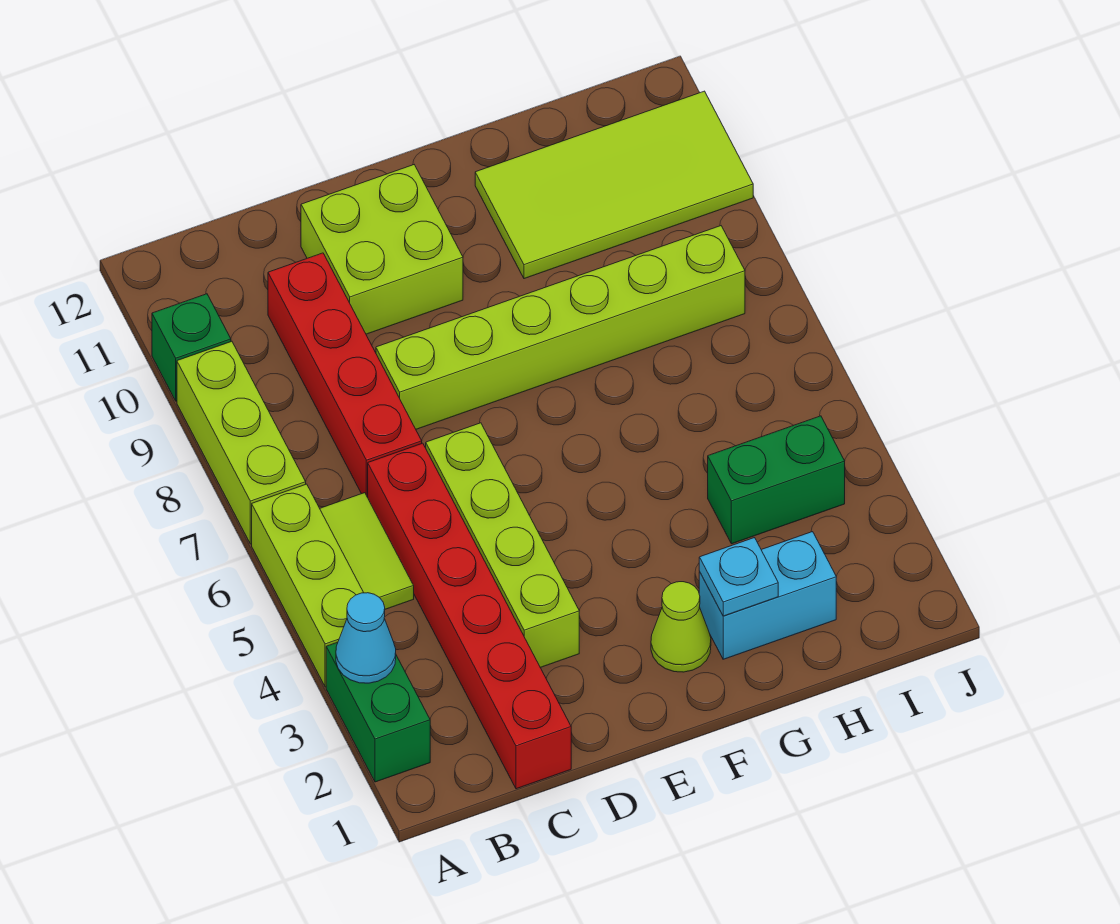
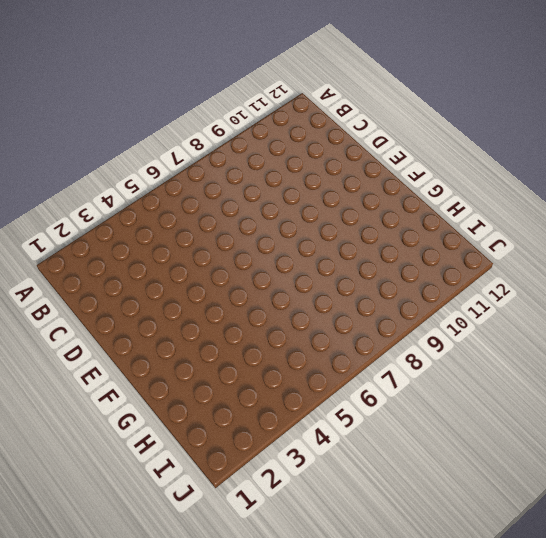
none -> green 1x2 brick [326,642,430,782]
none -> lime 1x3 brick [252,484,364,687]
none -> lime 1x3 brick [177,341,306,544]

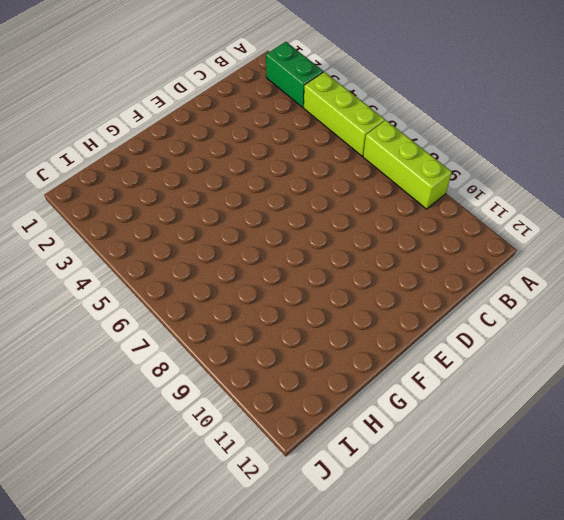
none -> green 1x1 brick [152,294,231,401]
none -> lime 1x2 tile [320,493,414,609]
none -> red 1x6 brick [368,443,571,789]

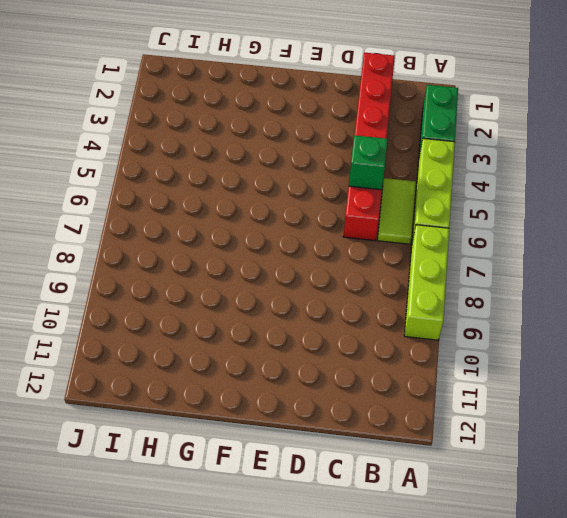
green 1x1 brick [349,135,388,190] -> green 1x1 brick moved to [152,294,231,401]
none -> red 1x4 brick [268,253,422,497]
none -> lime 1x4 brick [426,423,579,668]
none -> lime 1x6 brick [376,226,745,429]

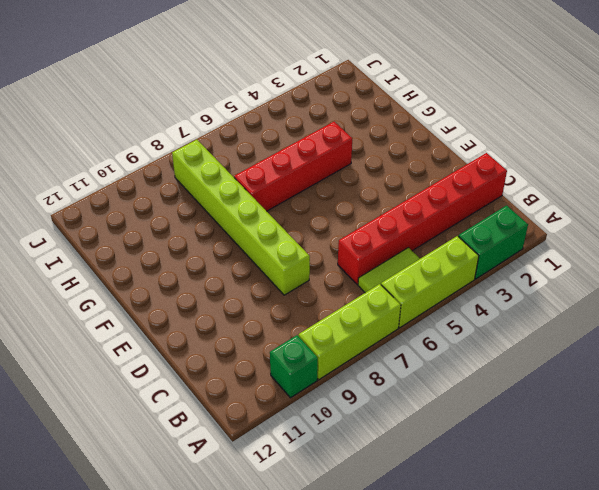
red 1x4 brick [234,122,352,211] -> red 1x4 brick moved to [268,253,422,497]
none -> lime 1x4 brick [426,423,579,668]
none -> lime 2x2 brick [301,165,463,334]
none -> lime 1x1 cone [651,582,711,672]

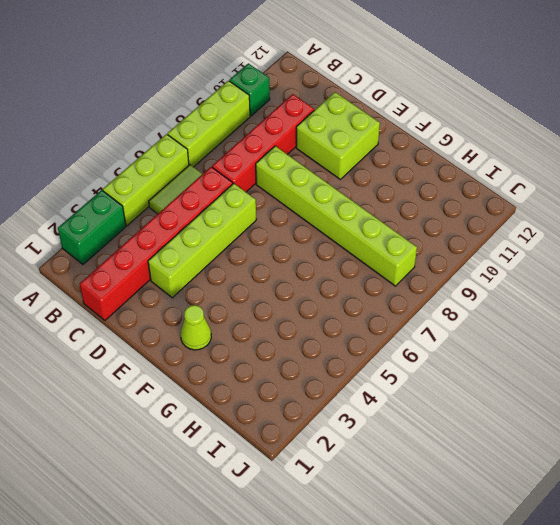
none -> cyan 1x2 brick [699,532,836,659]
none -> lime 2x4 tile [475,91,753,279]
none -> green 1x2 brick [708,416,845,544]

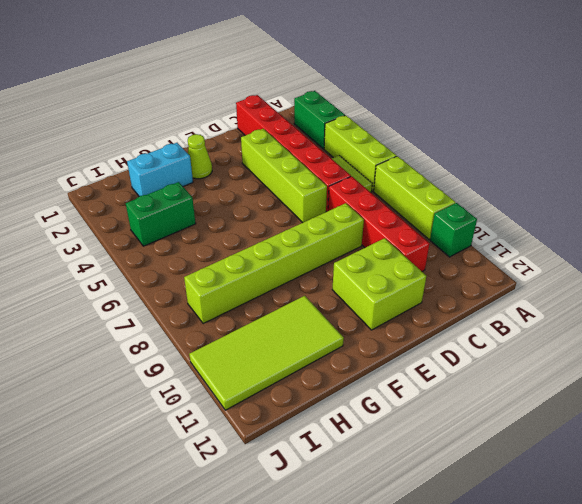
none -> cyan 1x1 cone [336,593,396,683]
none -> cyan 1x1 plate [699,538,778,616]

